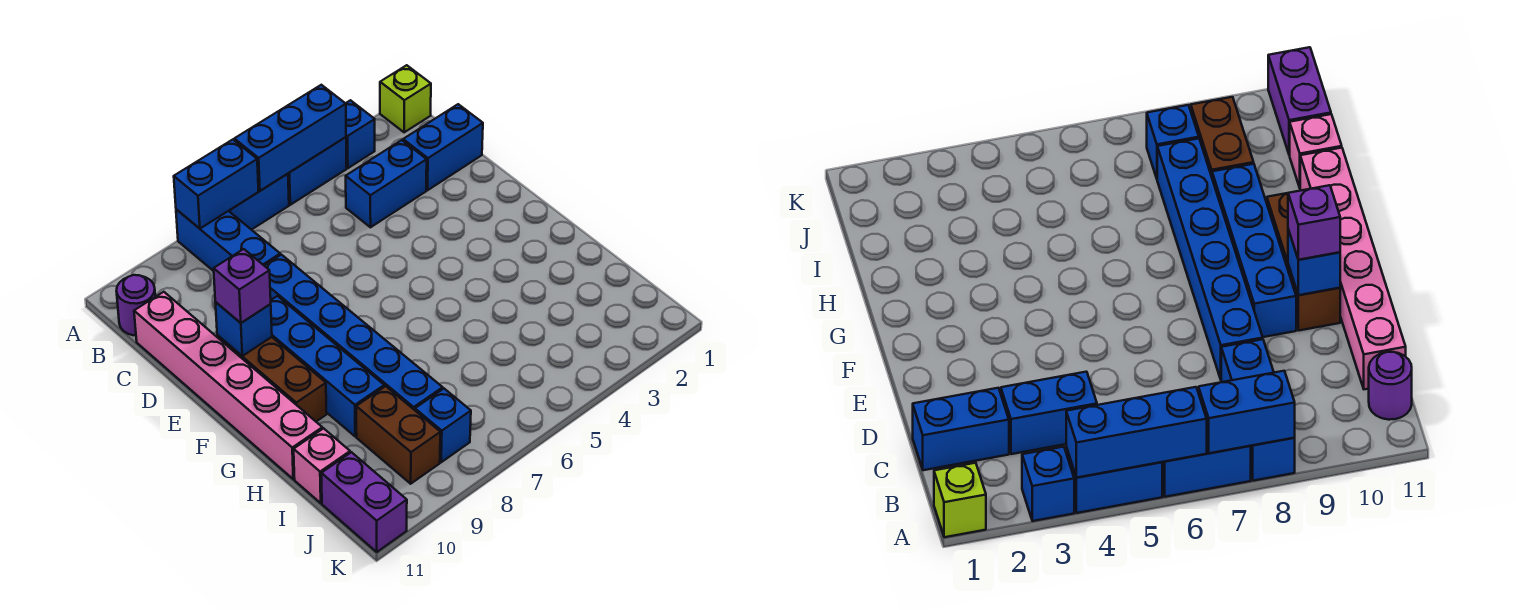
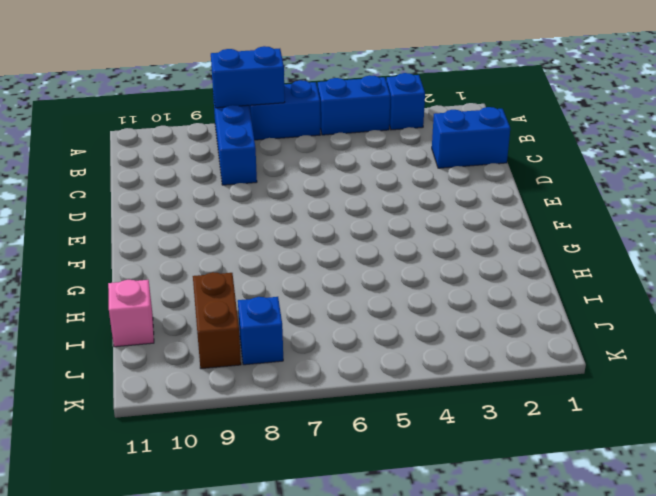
none -> lime 1x1 brick [380,65,431,132]
none -> purple 1x1 round brick [116,275,155,335]
none -> blue 1x2 brick [346,140,427,227]

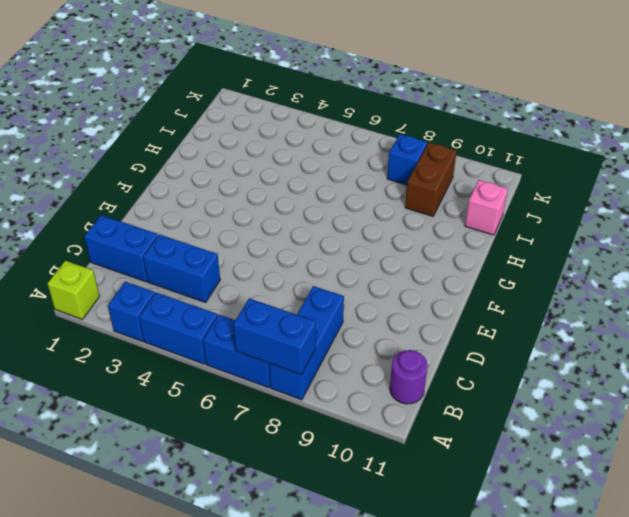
none -> pink 1x6 brick [134,292,322,479]
none -> blue 1x6 brick [264,255,443,410]
none -> blue 1x4 brick [271,296,384,436]

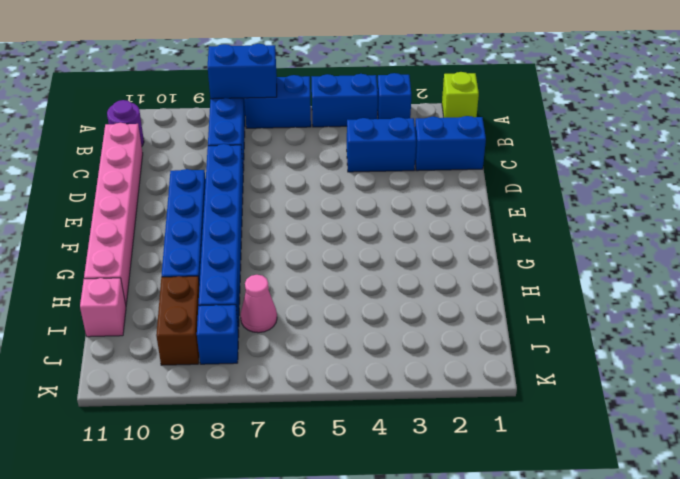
pink 1x1 cone [241,275,277,333] -> none
none -> brown 1x3 brick [217,335,327,421]
none -> purple 1x2 brick [321,452,407,552]
none -> blue 1x3 brick [234,85,346,191]

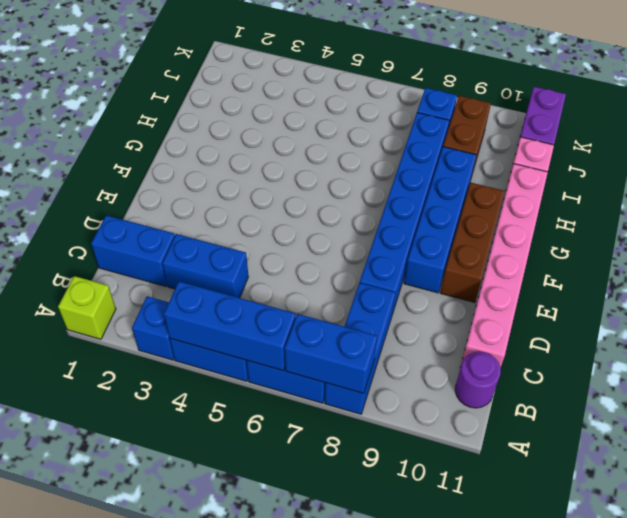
none -> blue 1x1 brick [215,302,272,356]
none -> purple 1x1 brick [214,249,271,323]

